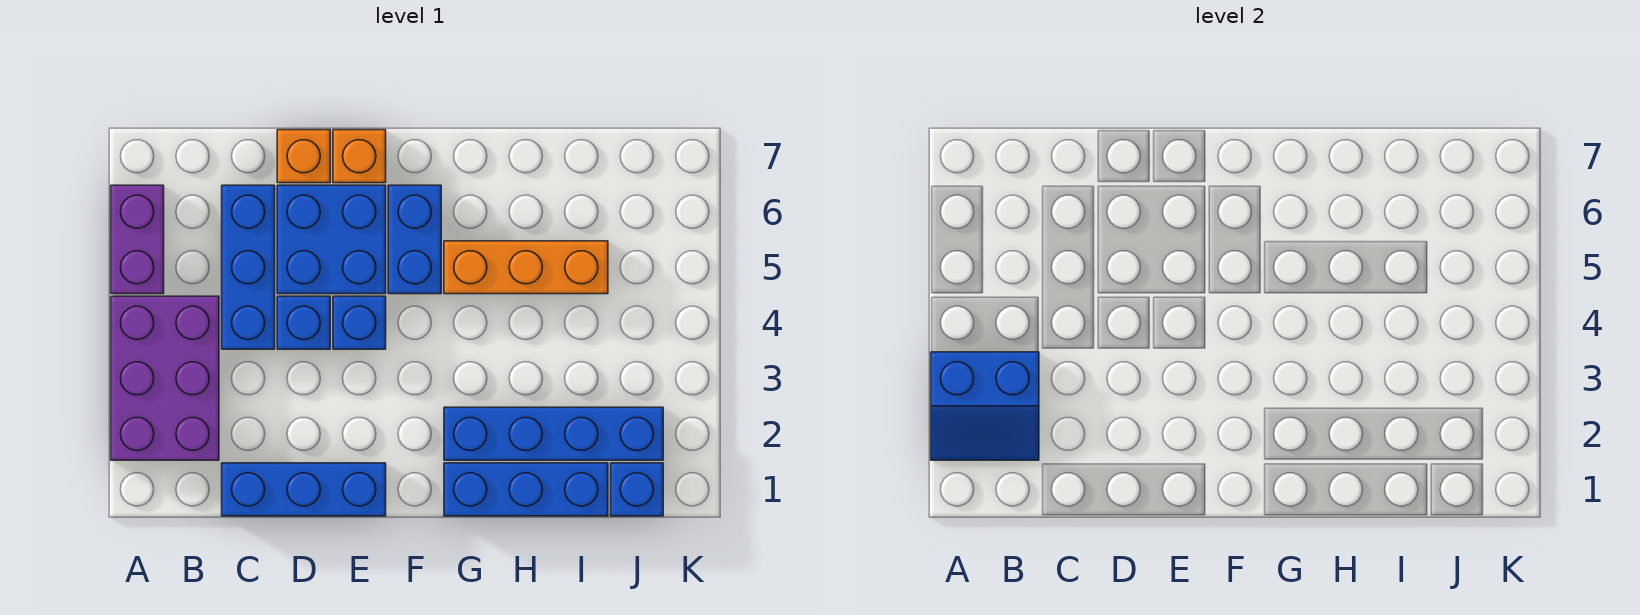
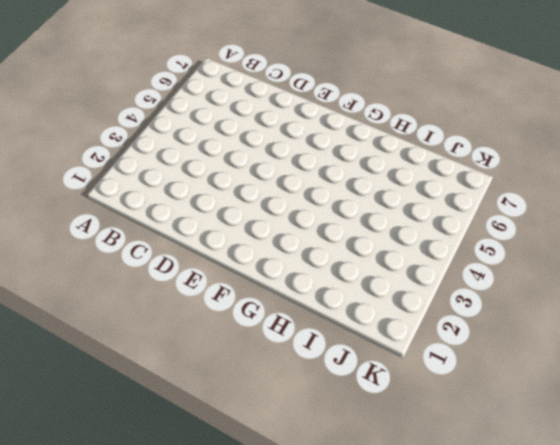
none -> purple 2x3 brick [111,296,219,460]
none -> purple 1x2 brick [111,185,164,294]
none -> blue 1x3 brick [222,463,386,516]

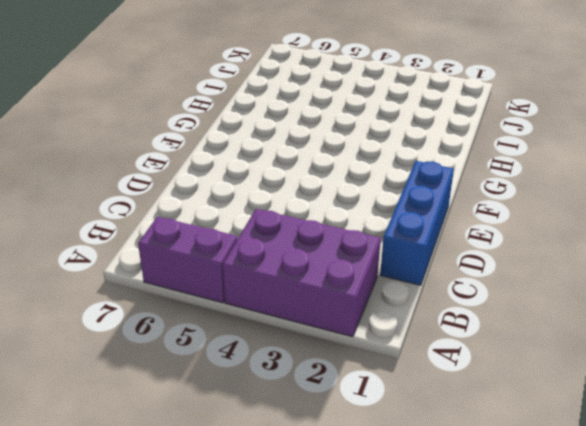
none -> blue 1x3 brick [222,185,275,349]
none -> blue 1x1 brick [277,296,330,349]
none -> blue 2x2 brick [277,185,386,294]

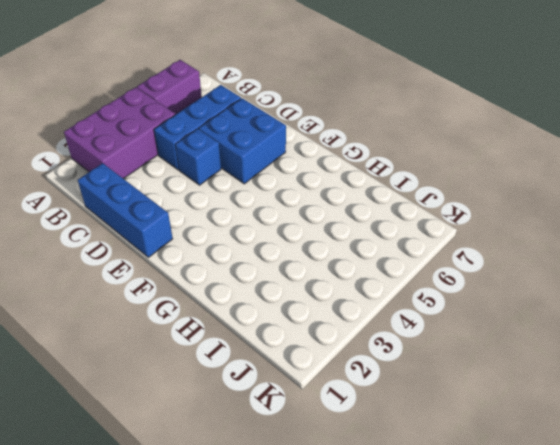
none -> orange 1x1 brick [277,130,330,183]
none -> blue 1x1 brick [333,296,386,349]
none -> orange 1x1 brick [333,130,386,183]

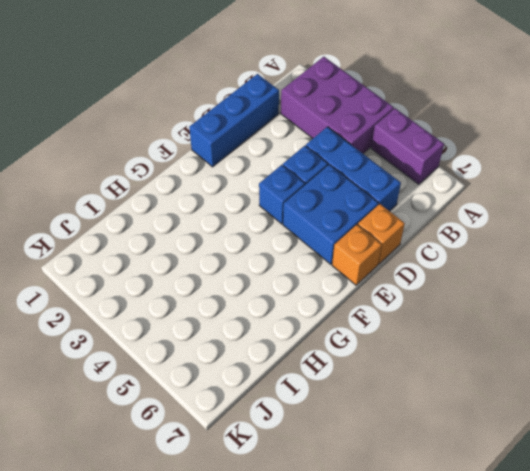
none -> blue 1x2 brick [388,185,441,294]
none -> blue 1x3 brick [444,463,608,516]
none -> blue 1x4 brick [444,407,663,460]

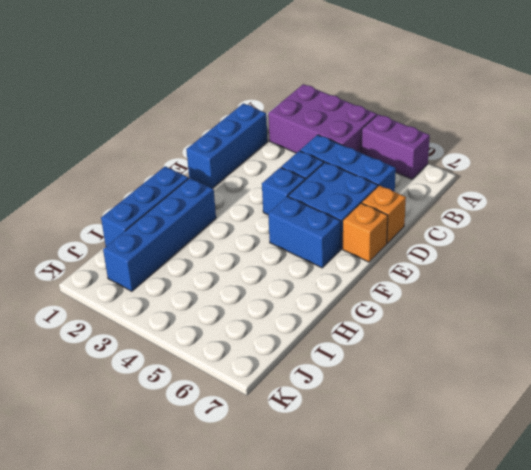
none -> orange 1x3 brick [444,241,608,294]
none -> blue 1x1 brick [611,463,663,516]
none -> blue 2x2 slope [931,352,1039,460]

